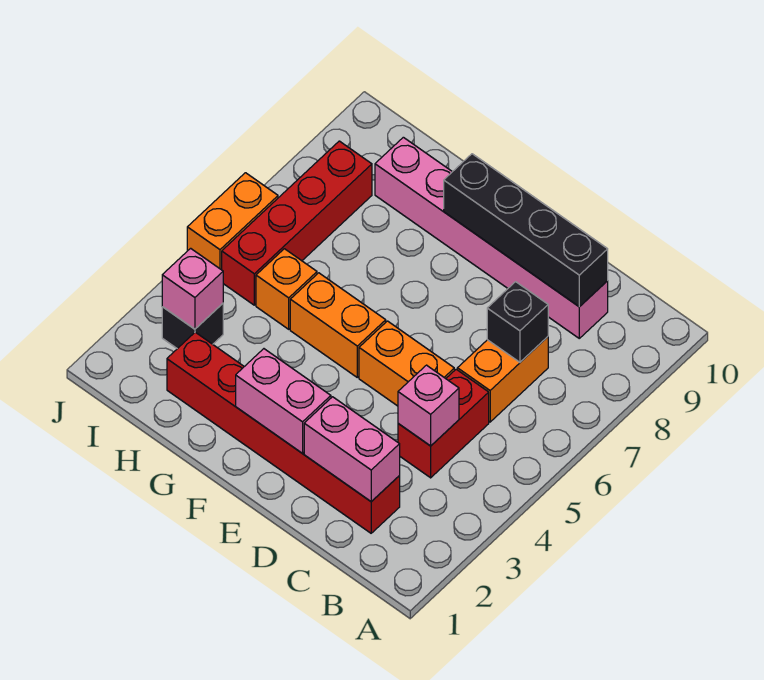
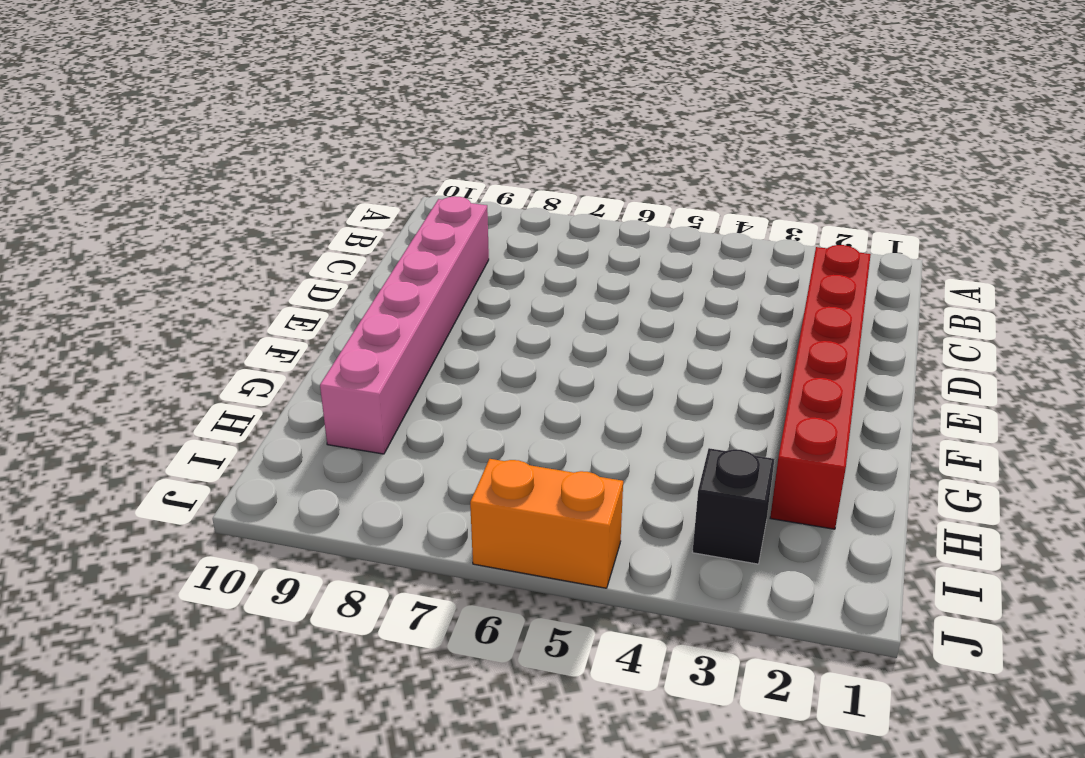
none -> red 1x2 brick [398,369,489,478]
none -> orange 1x2 brick [457,337,548,422]
none -> orange 1x2 brick [359,321,454,406]

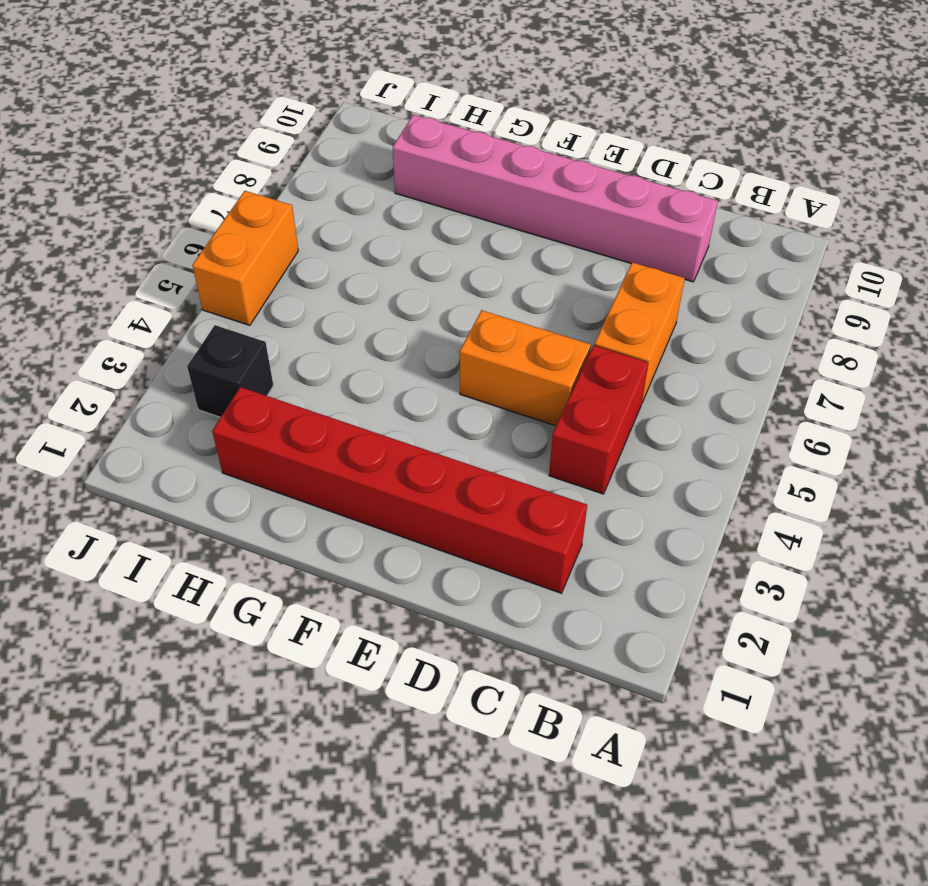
none -> orange 1x2 brick [290,273,386,377]
none -> orange 1x1 brick [256,249,317,329]
none -> red 1x4 brick [222,141,372,305]

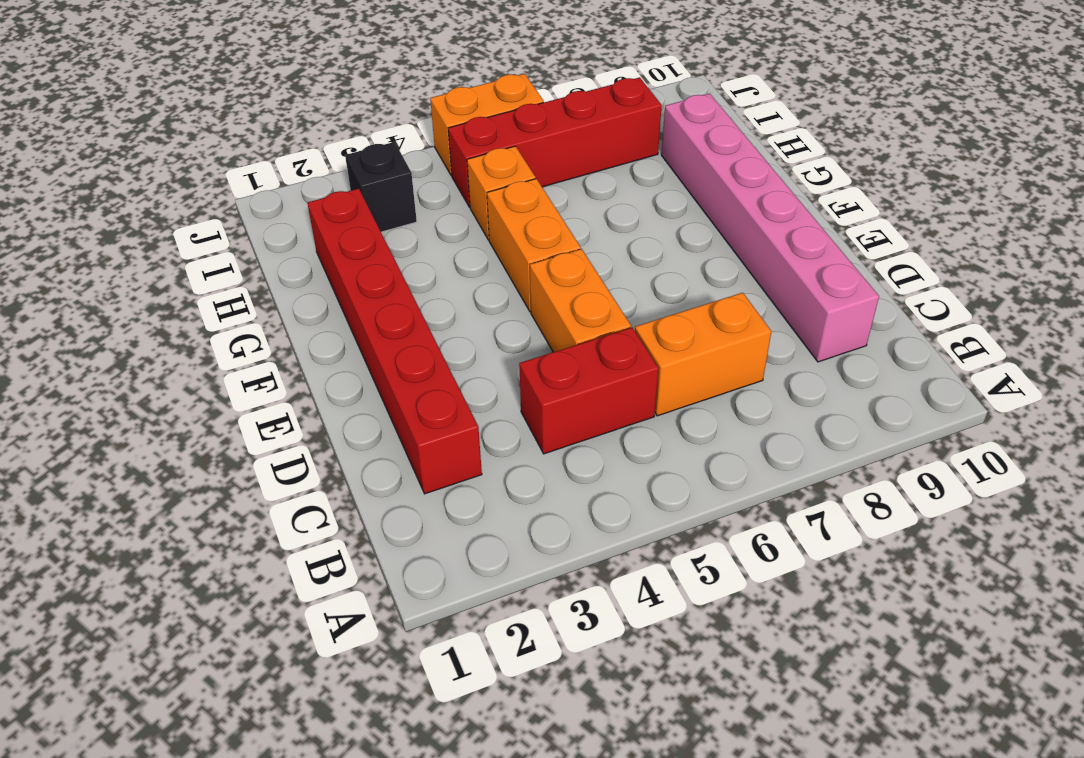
none -> pink 1x2 brick [304,397,400,502]
none -> pink 1x1 brick [398,365,459,446]
none -> black 1x1 brick [487,282,548,362]

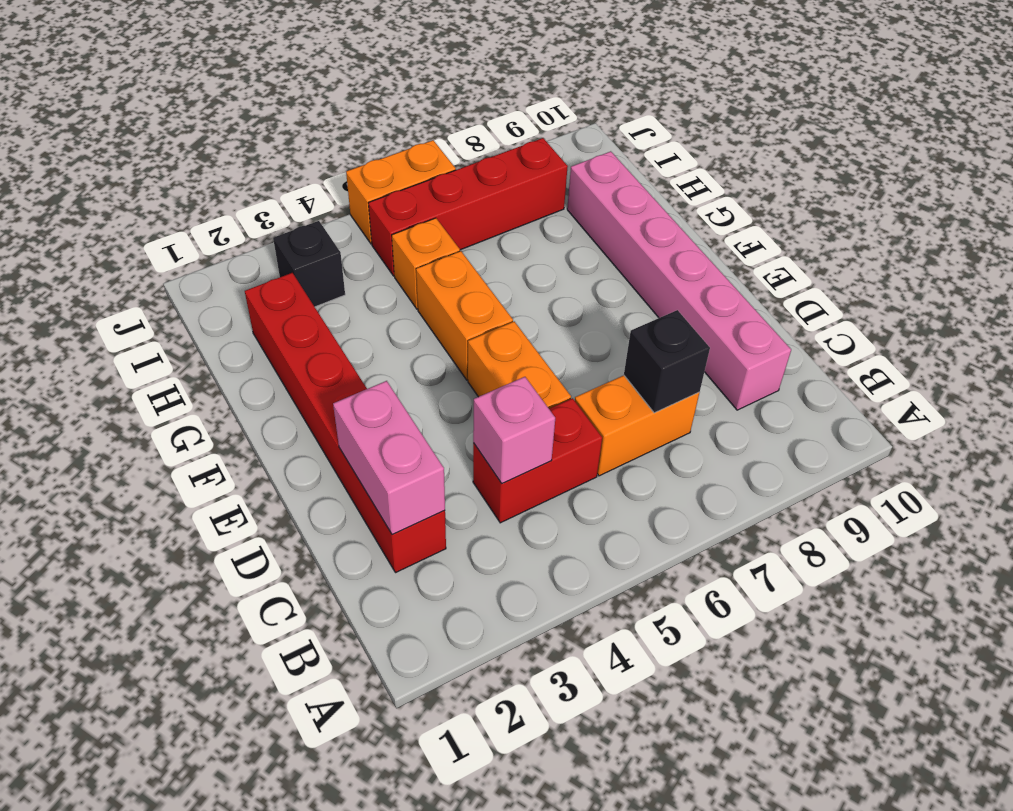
none -> black 1x4 brick [444,154,608,307]
none -> pink 1x2 brick [236,349,331,453]
none -> pink 1x1 brick [162,248,223,329]

